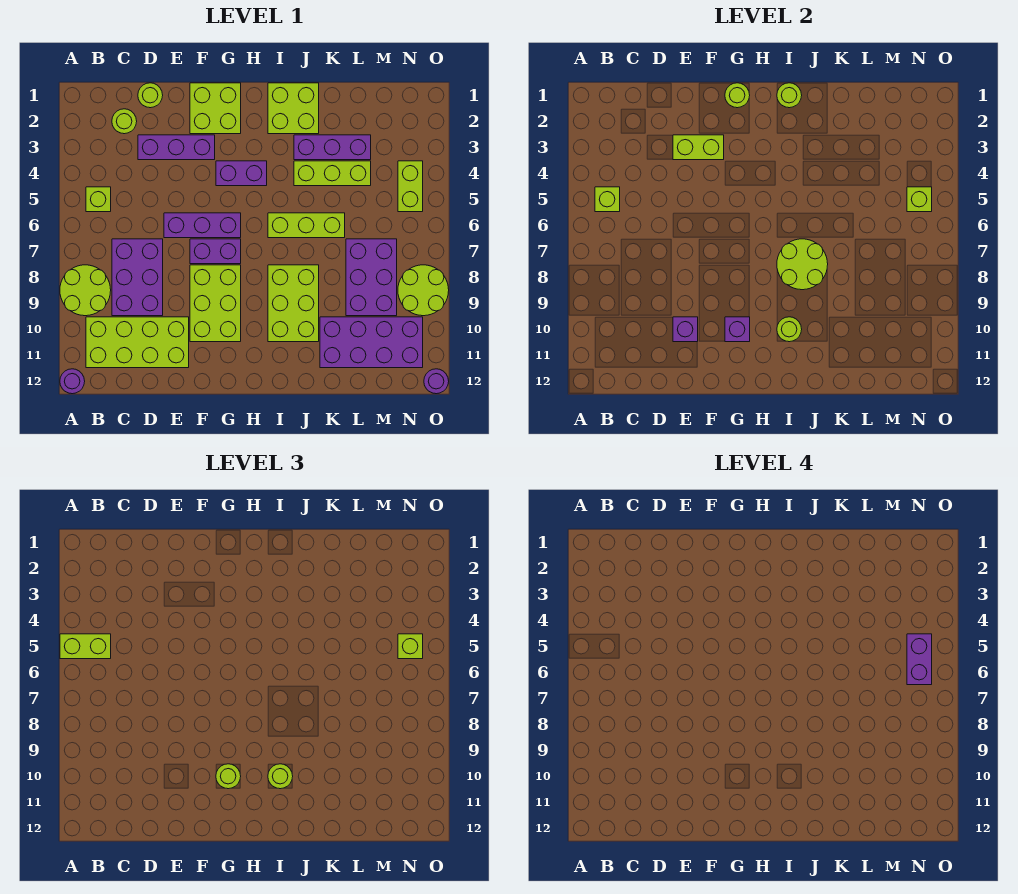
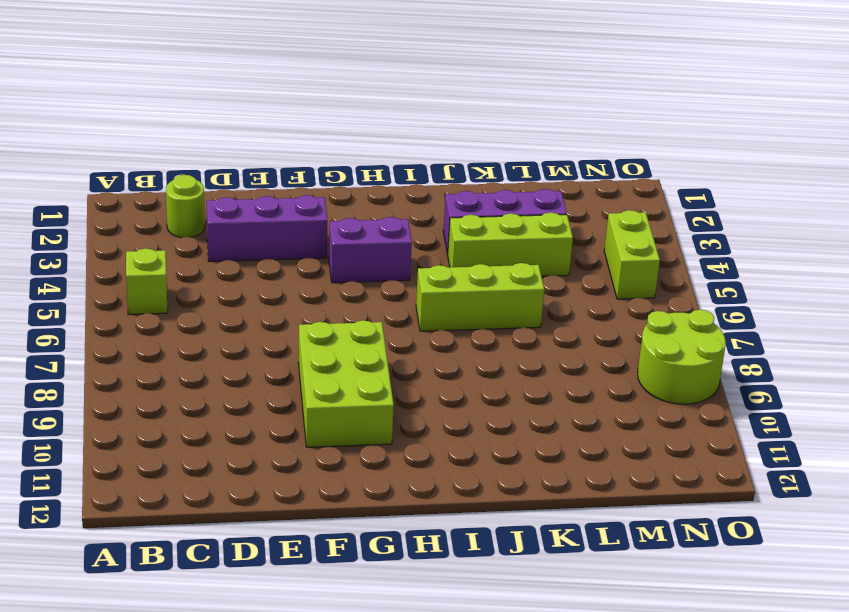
none -> lime 2x2 round brick [60,265,111,316]
none -> purple 1x1 round brick [60,369,85,394]
none -> lime 2x4 brick [86,317,189,368]
none -> purple 2x3 brick [112,239,163,316]

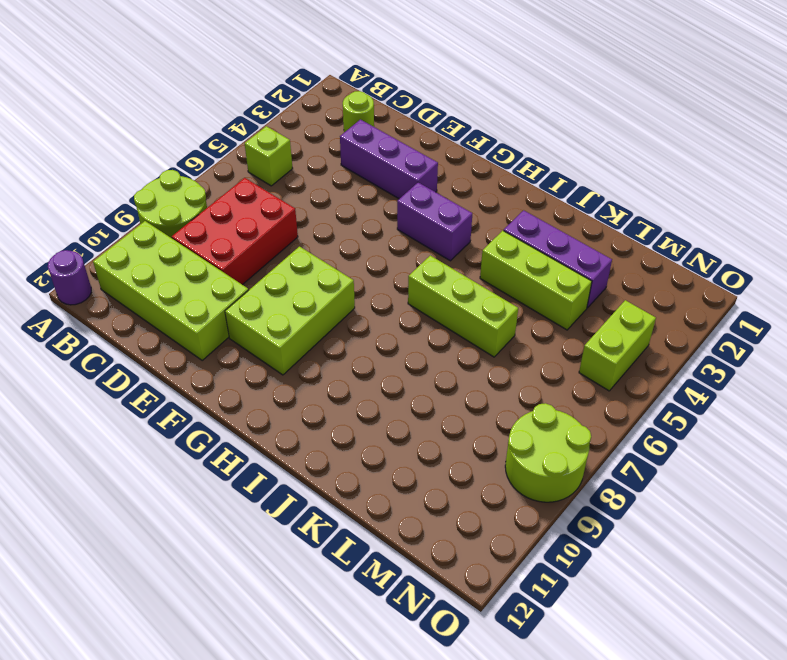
red 2x3 brick [172,178,298,285] -> purple 2x3 brick [112,239,163,316]
none -> lime 1x1 round brick [138,83,163,108]
none -> purple 1x3 brick [164,213,241,238]
none -> lime 2x2 brick [190,83,241,134]
none -> purple 1x2 brick [190,239,241,264]

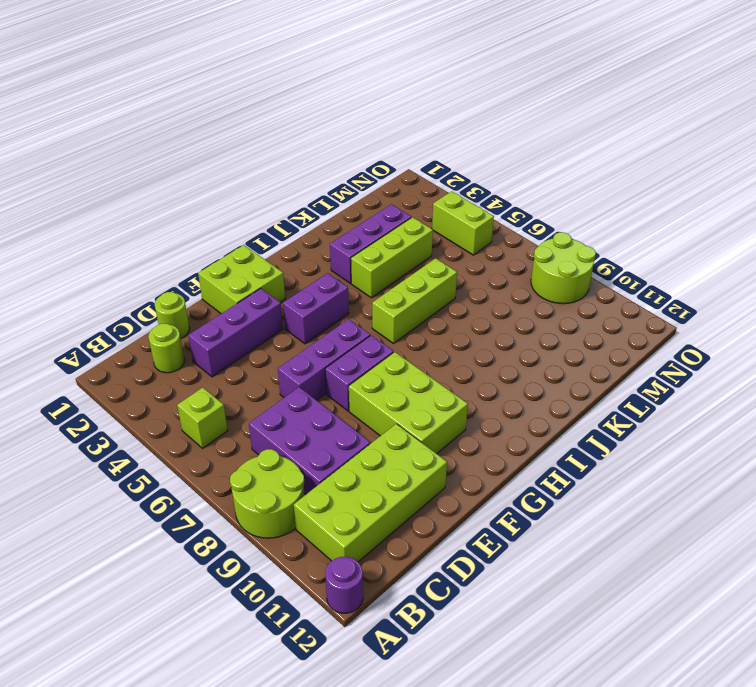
none -> lime 2x2 brick [268,83,319,134]
none -> lime 2x3 brick [268,265,319,342]
none -> purple 2x4 brick [320,317,423,368]
none -> purple 2x3 brick [346,239,397,316]

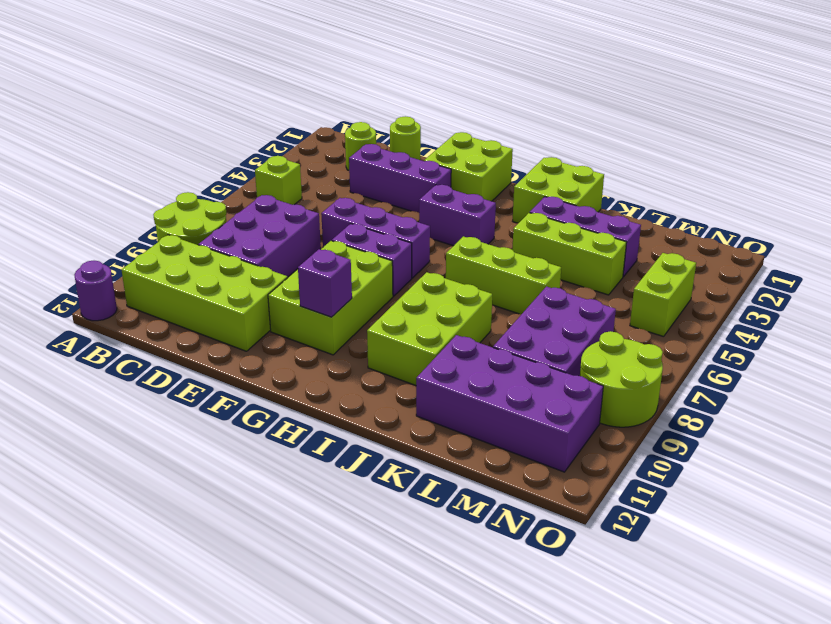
none -> purple 1x1 round brick [424,369,449,394]
none -> lime 1x1 brick [595,187,620,212]
none -> lime 1x2 brick [673,135,724,160]
none -> purple 1x1 brick [673,317,698,342]

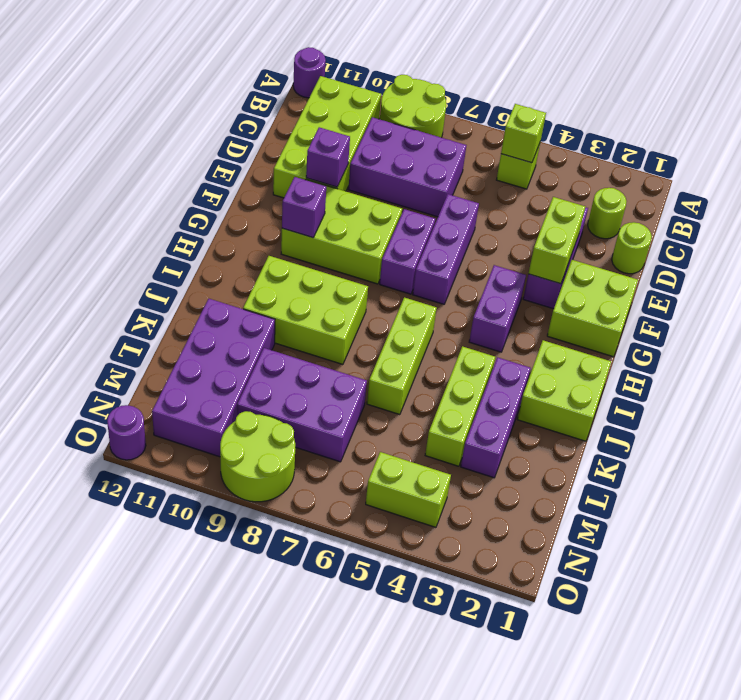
none -> lime 1x1 round brick [725,83,750,108]
none -> lime 1x1 round brick [777,83,802,108]
none -> lime 2x2 round brick [777,239,828,290]
none -> lime 1x1 round brick [777,317,802,342]

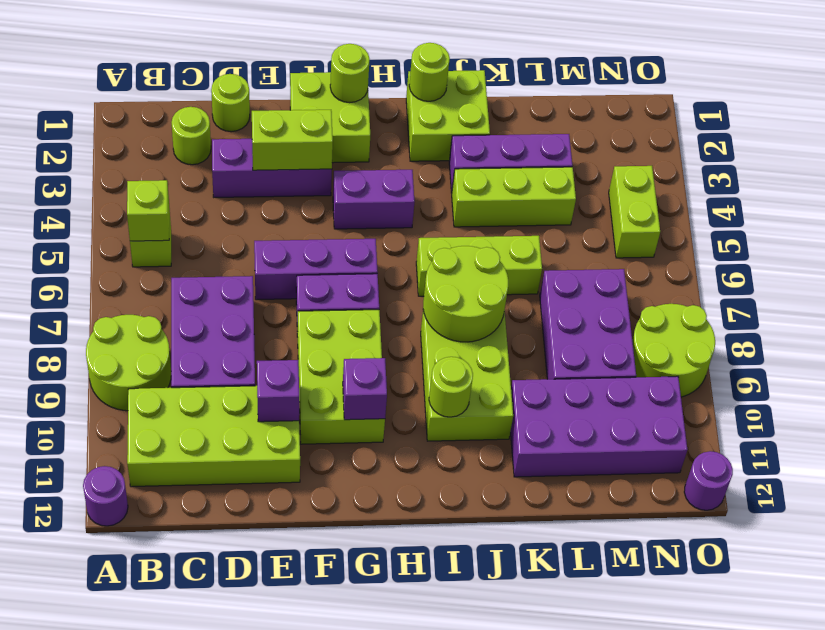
none -> lime 1x1 brick [907,187,932,212]
none -> lime 1x2 brick [60,634,111,659]
none -> lime 1x1 round brick [216,764,241,789]
none -> lime 1x1 round brick [268,764,293,789]

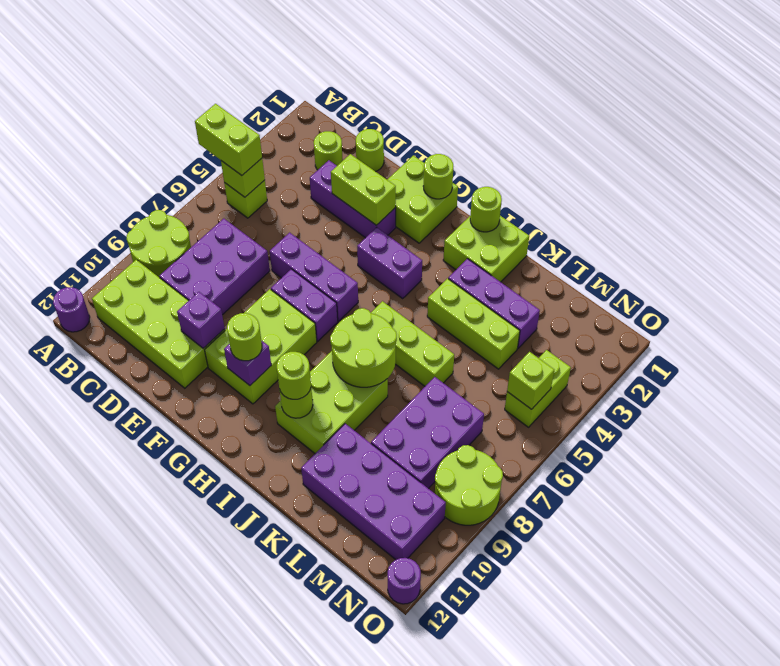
none -> lime 1x1 brick [398,634,423,659]
none -> purple 1x2 brick [907,634,932,685]

